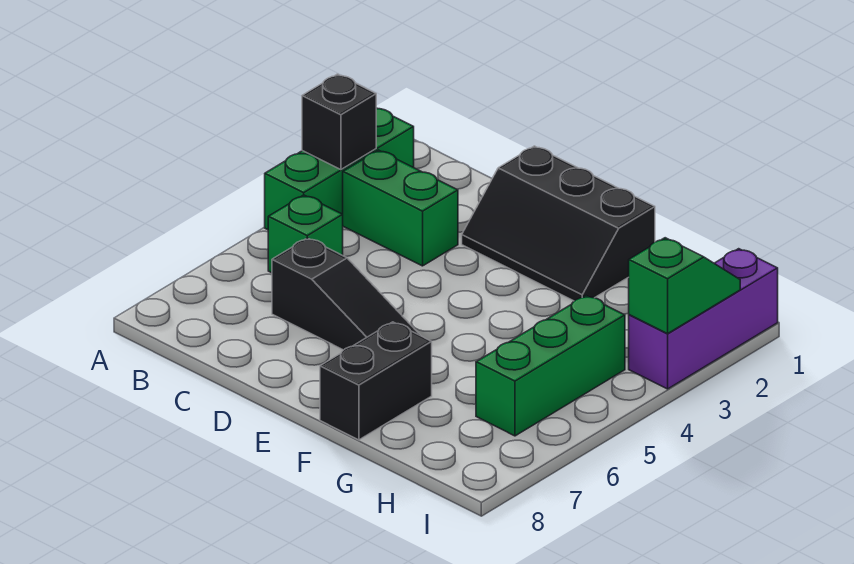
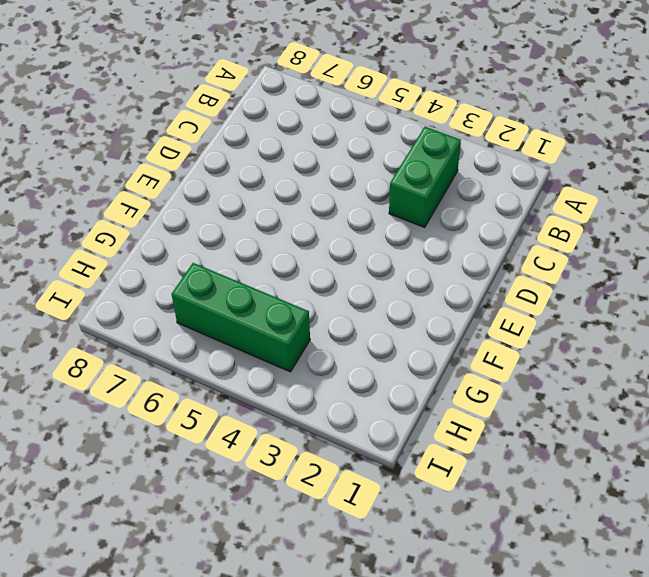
none -> green 1x3 brick [265,108,414,230]
none -> green 1x1 brick [268,195,343,273]

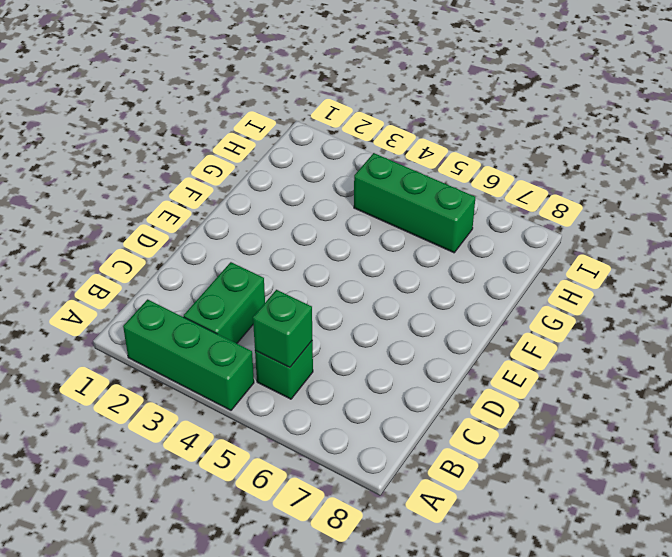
green 1x1 brick [253,290,312,368] -> none
none -> black 1x3 slope [272,238,421,350]
none -> black 2x3 slope [462,146,655,301]

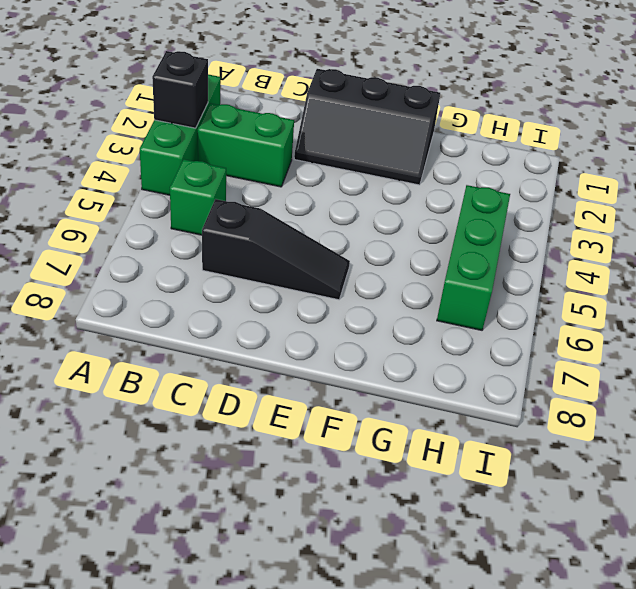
none -> black 1x2 brick [320,322,432,440]
none -> purple 1x3 brick [629,249,778,389]

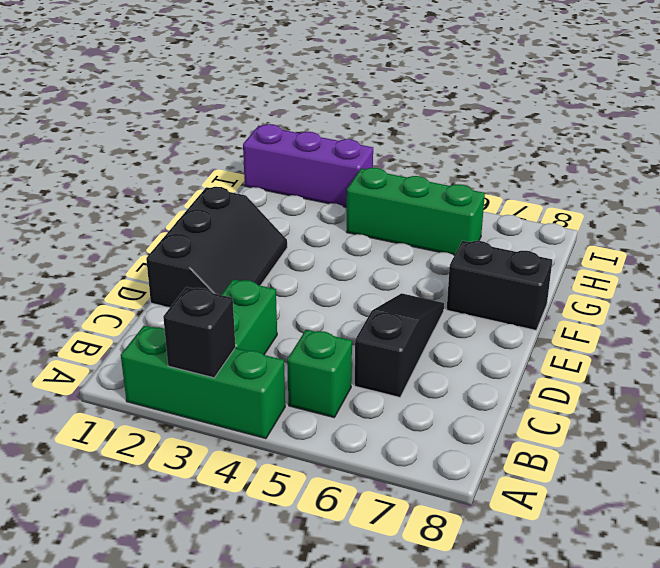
none -> green 1x2 slope [629,238,740,334]

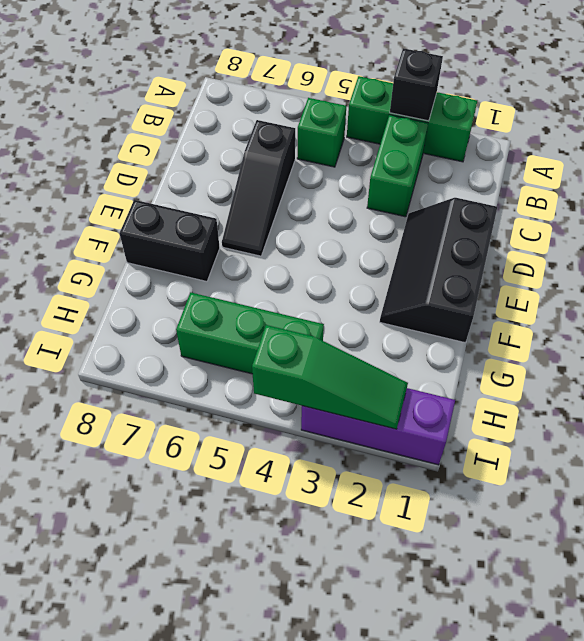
green 1x3 slope [252,325,408,429] -> green 1x2 slope [629,238,740,334]

